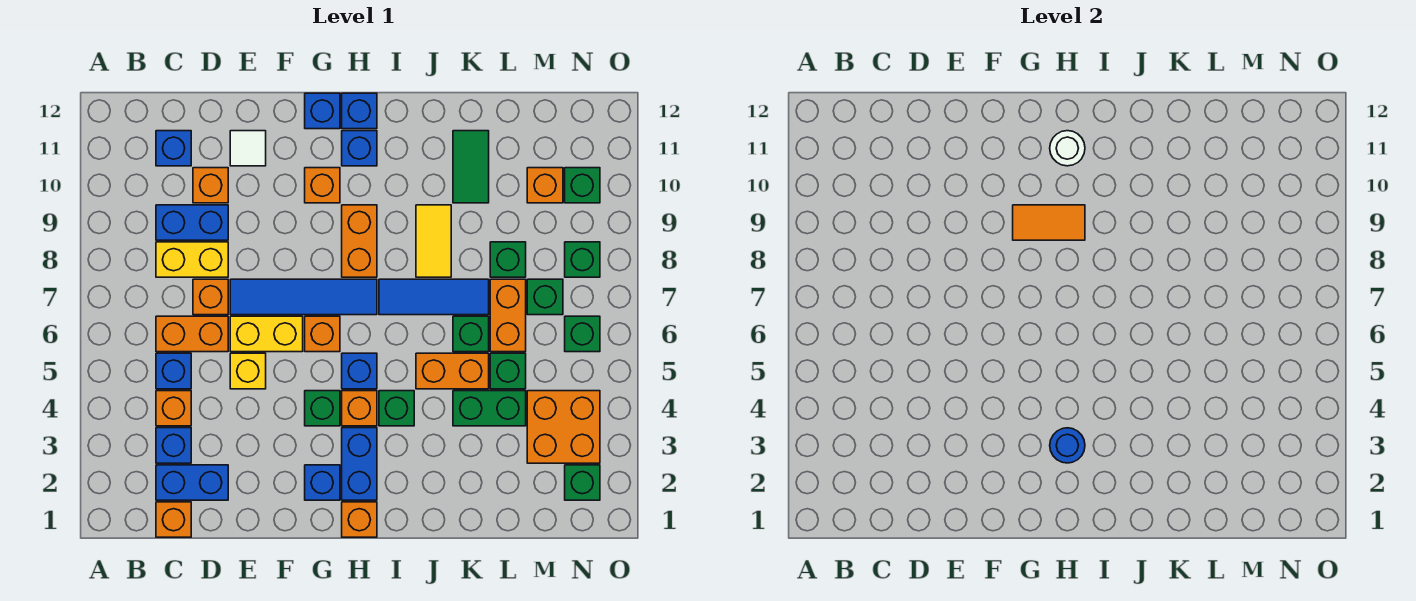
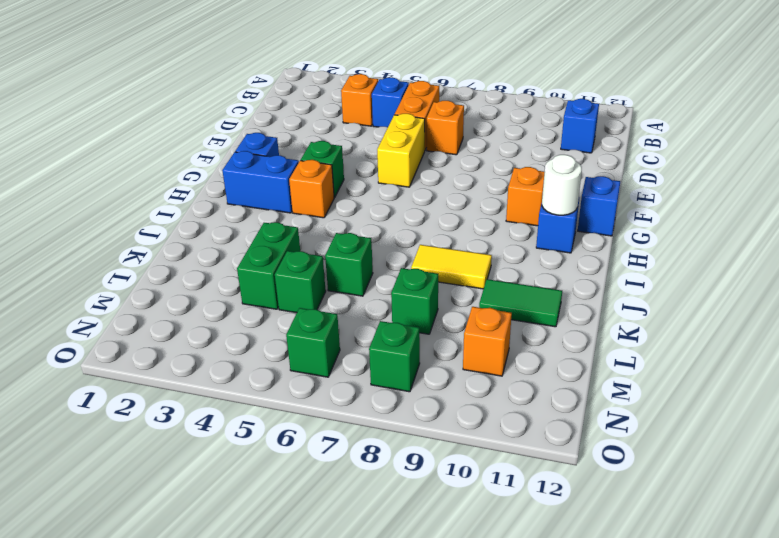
none -> orange 1x1 brick [156,502,191,537]
none -> blue 1x2 brick [156,465,228,500]
none -> blue 1x1 brick [156,428,191,463]
none -> yellow 1x2 brick [156,242,228,277]

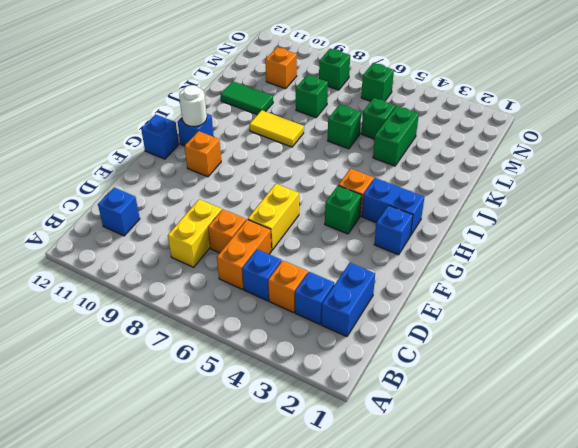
none -> orange 1x1 brick [156,502,191,537]
none -> blue 1x2 brick [156,205,228,240]
none -> orange 1x1 brick [193,168,228,203]
none -> yellow 1x1 brick [230,353,266,389]

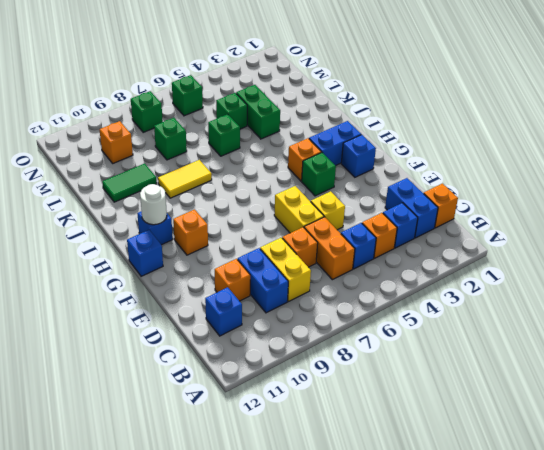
none -> blue 1x4 tile [230,279,377,315]
none -> white 1x1 tile [230,131,266,166]
none -> orange 1x1 brick [305,316,340,352]
none -> orange 1x1 brick [342,502,377,537]

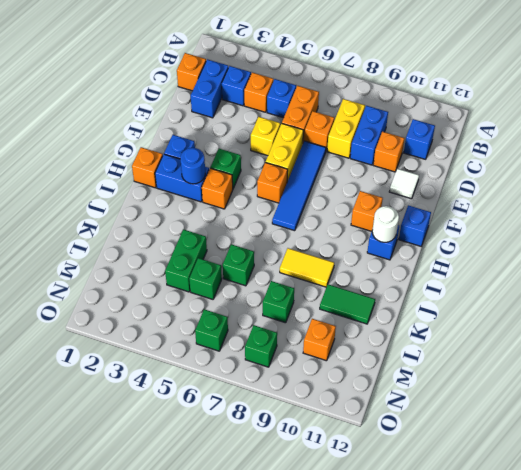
none -> blue 1x1 brick [342,353,377,389]
none -> orange 1x2 brick [342,205,377,277]
none -> blue 1x1 brick [342,93,377,129]
none -> green 1x1 brick [379,391,414,426]

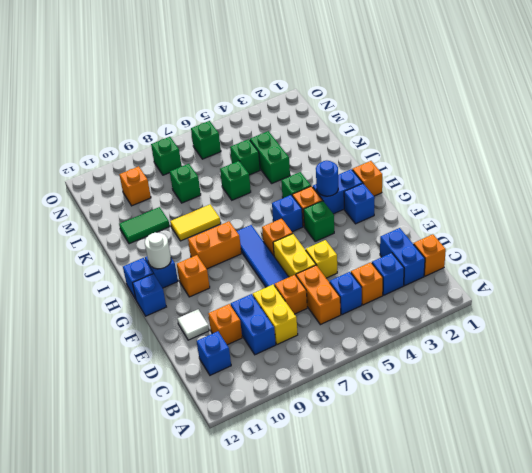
none -> blue 1x3 tile [379,279,489,315]
none -> orange 1x2 brick [416,353,489,389]
none -> orange 1x2 brick [490,279,526,352]
none -> orange 2x2 brick [527,391,600,463]

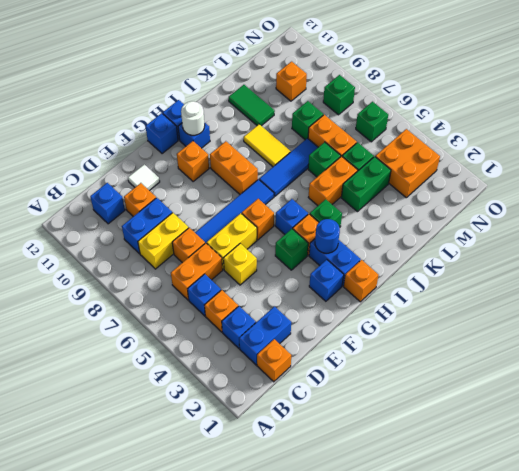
none -> green 1x1 brick [527,279,563,315]
none -> green 1x1 brick [565,465,600,500]
none -> green 1x1 brick [565,168,600,203]
none -> orange 1x2 tile [1013,205,1085,240]

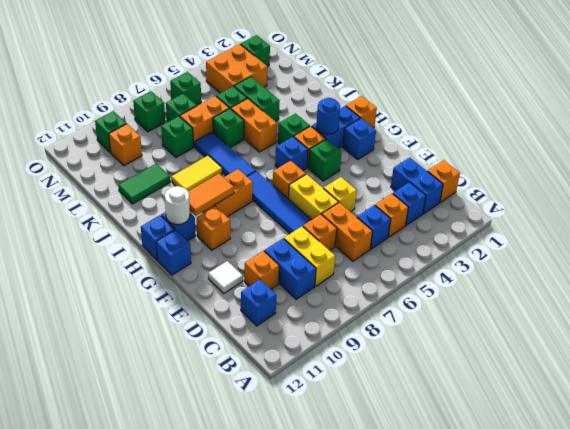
orange 1x2 tile [188,174,234,216] -> orange 1x2 tile turned to [1013,205,1085,240]

